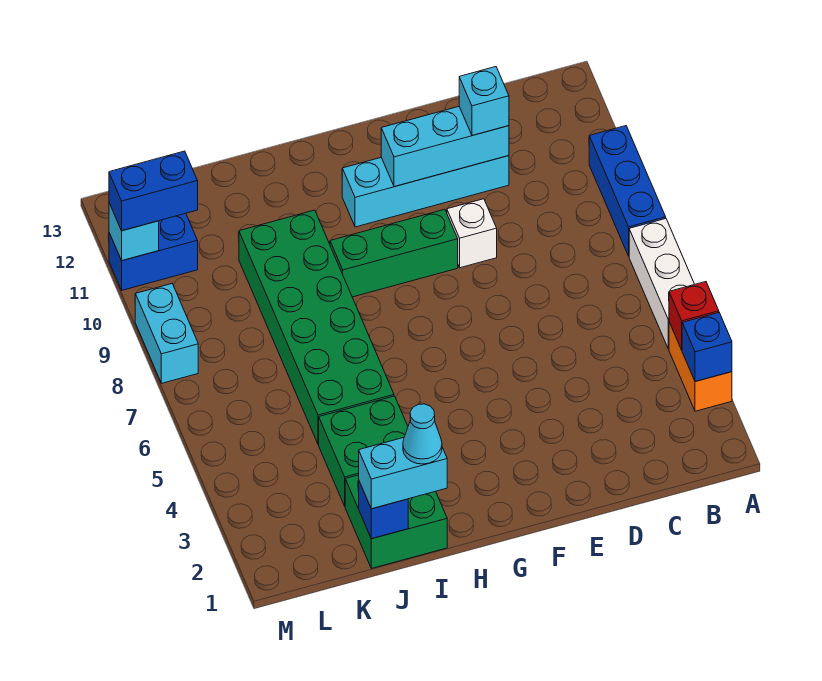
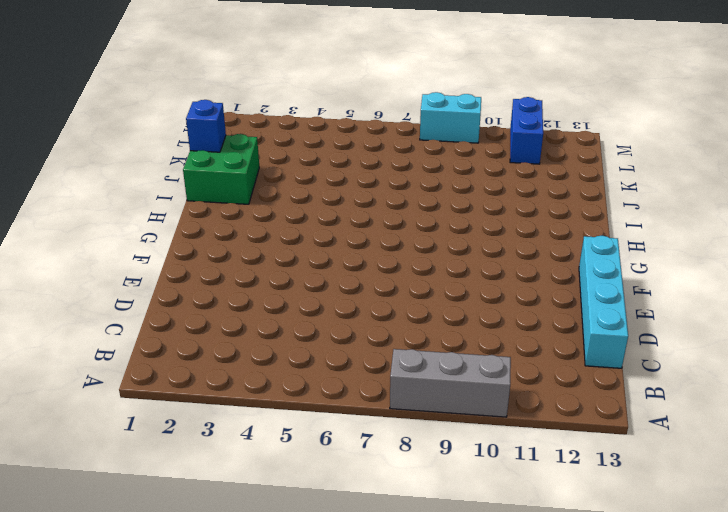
grey 1x3 brick [390,349,511,417] -> blue 1x3 brick [589,126,666,256]
cyan 1x4 brick [579,236,628,368] -> cyan 1x4 brick moved to [342,156,509,227]
none -> orange 1x2 brick [669,322,732,411]
none -> white 1x3 brick [629,219,695,349]
none -> white 1x1 brick [447,199,497,268]

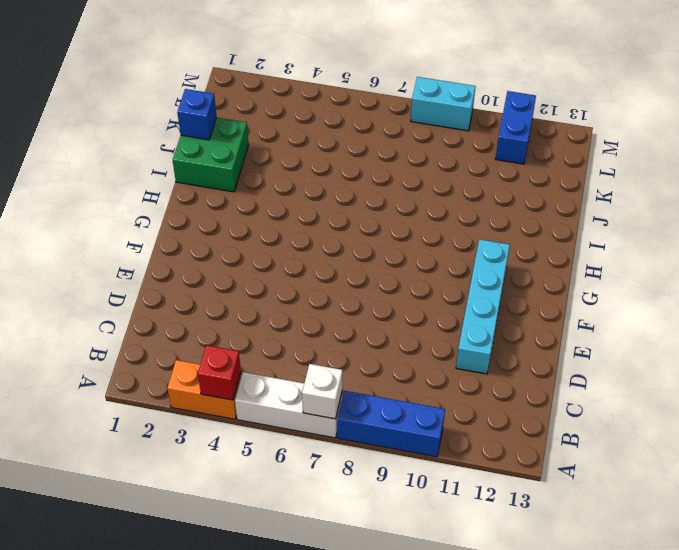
white 1x1 brick [302,364,342,419] -> white 1x1 brick moved to [447,199,497,268]
none -> green 1x3 brick [330,209,458,297]
none -> green 2x2 brick [319,396,408,506]
none -> green 2x6 brick [239,210,394,445]

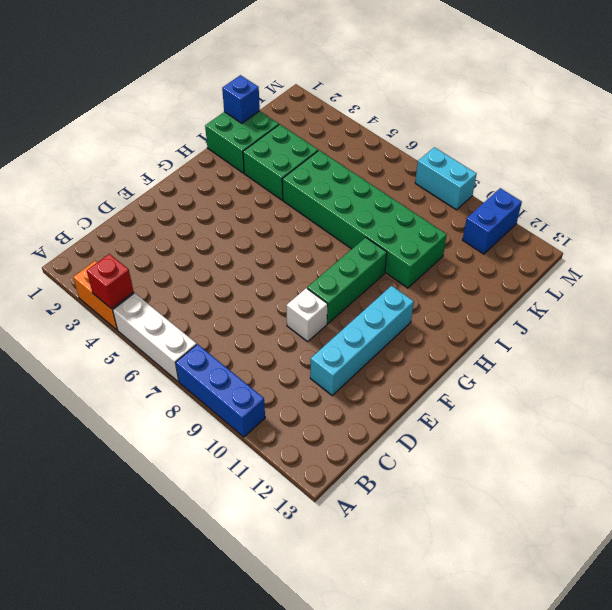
none -> blue 1x1 brick [682,313,732,382]
none -> cyan 1x3 brick [381,107,509,187]
none -> cyan 1x1 brick [109,203,159,261]

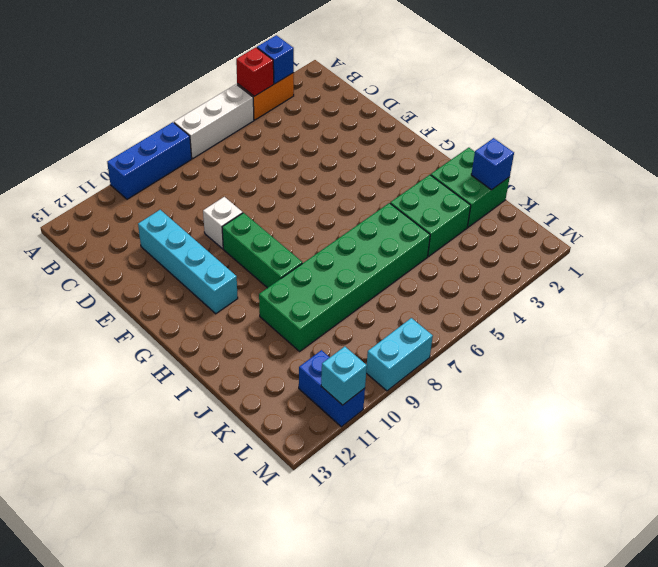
none -> cyan 1x3 brick [381,107,509,187]
none -> cyan 1x1 brick [459,67,509,135]
none -> cyan 1x2 brick [359,438,447,509]

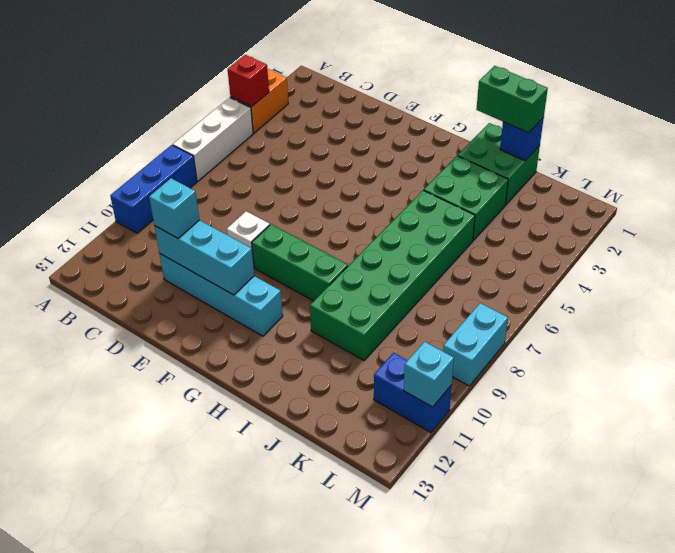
green 1x2 brick [476,66,548,133] -> cyan 1x2 brick [359,438,447,509]
none -> blue 1x1 brick [682,313,732,382]
none -> blue 1x2 brick [109,151,198,231]
none -> cyan 1x1 cone [403,404,442,464]

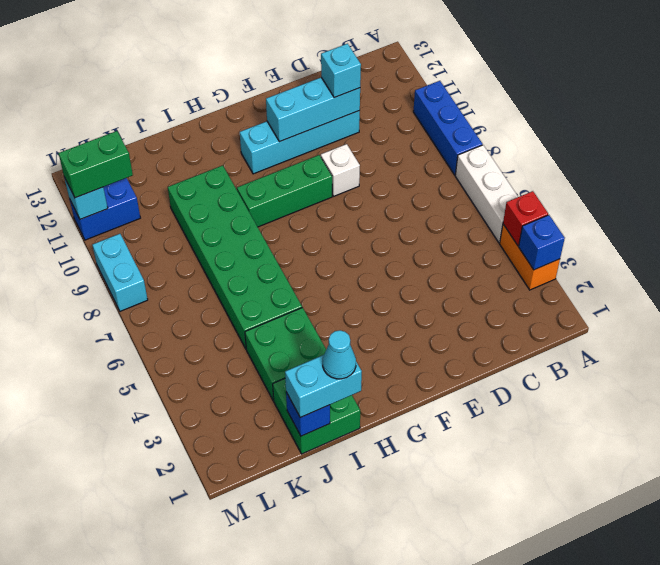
green 1x2 brick [58,131,133,198] -> blue 1x2 brick [109,151,198,231]

